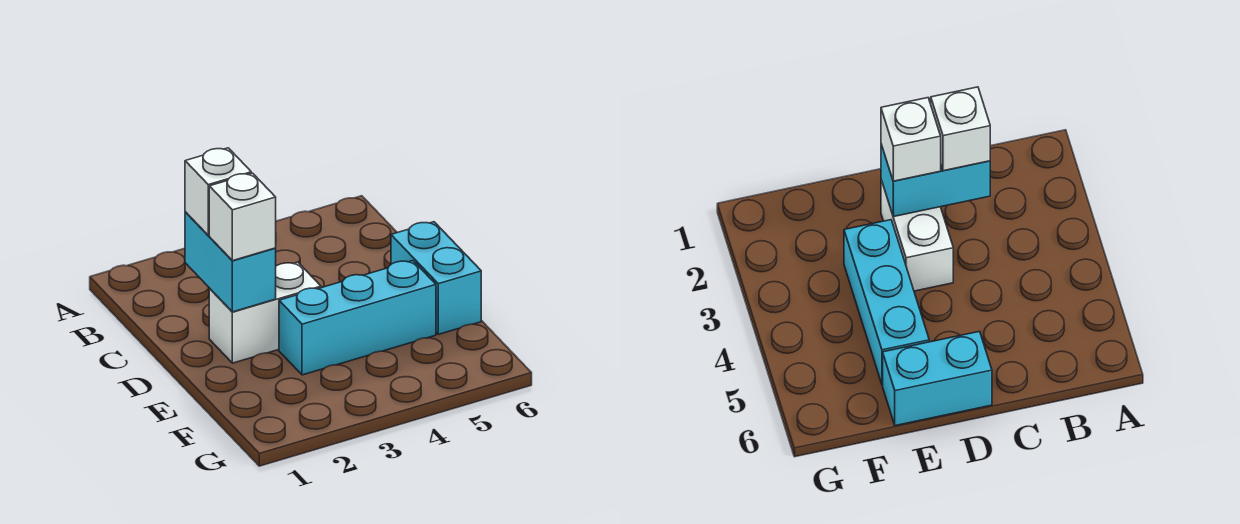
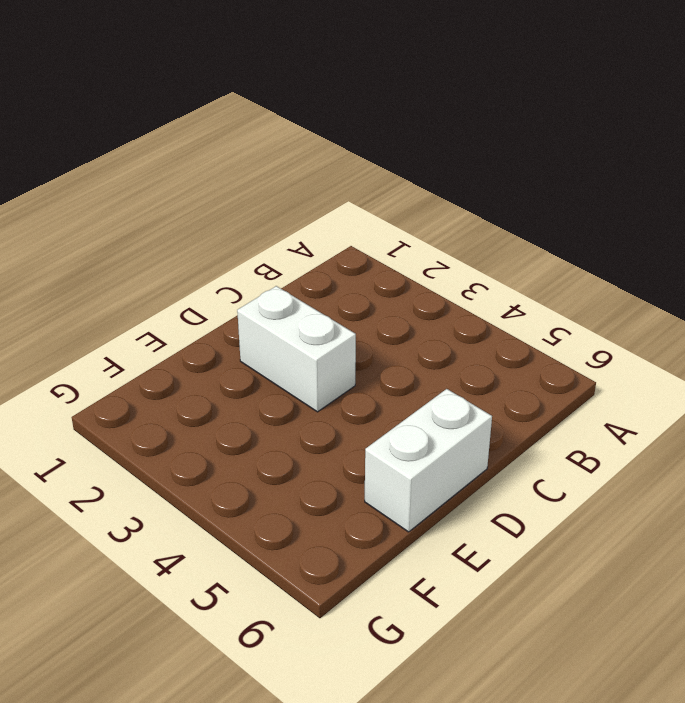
white 1x2 brick [365,389,492,532] -> cyan 1x2 brick [391,222,481,334]
none -> cyan 1x3 brick [279,261,436,375]
none -> cyan 1x2 brick [185,212,276,312]

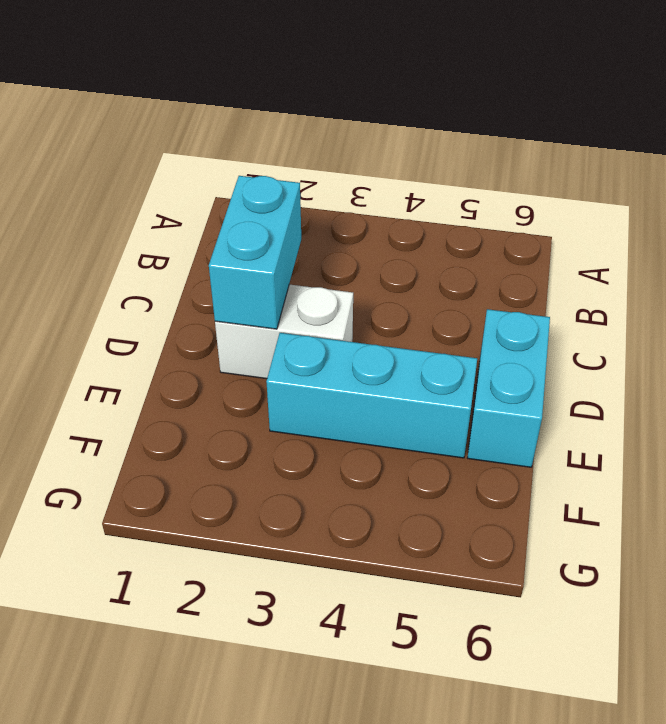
none -> white 1x1 brick [185,148,251,235]
none -> white 1x1 brick [209,173,276,261]

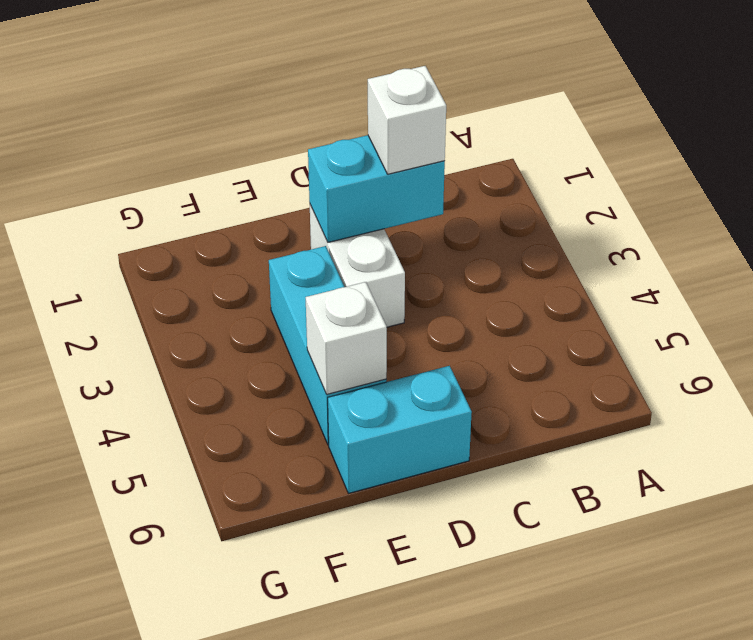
white 1x1 brick [306,282,387,394] -> white 1x1 brick moved to [209,173,276,261]

